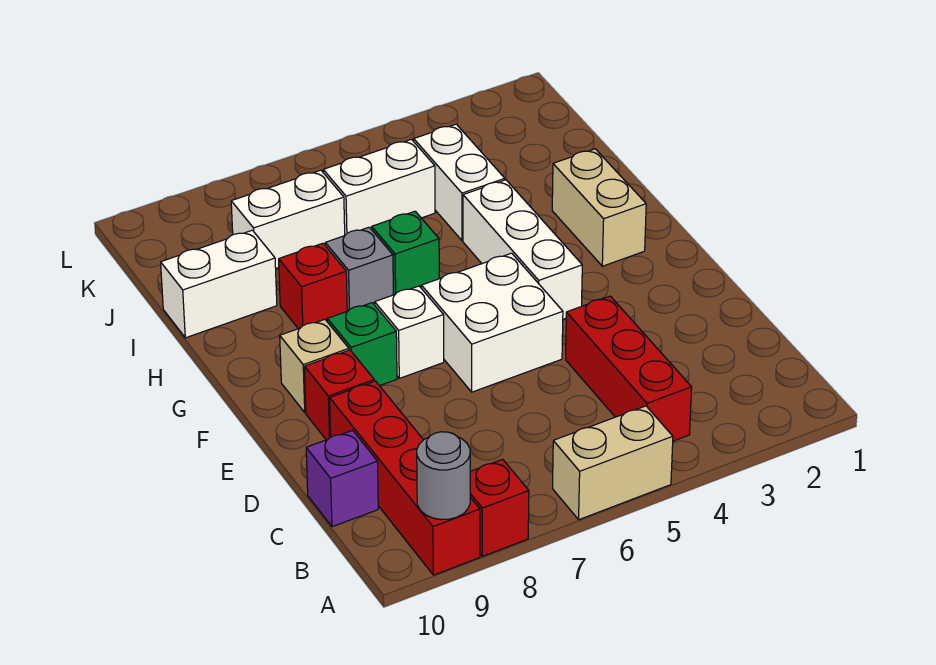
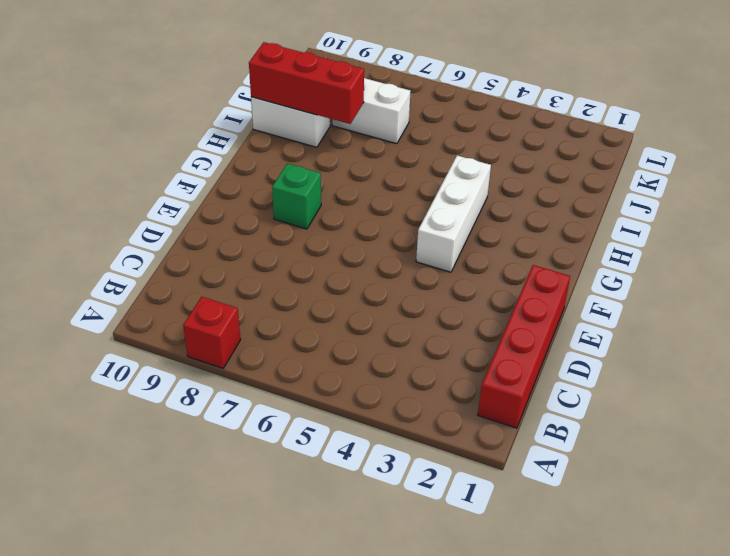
red 1x4 brick [478,265,570,428] -> red 1x4 brick moved to [330,381,480,575]
red 1x3 brick [249,42,364,124] -> red 1x3 brick turned to [566,296,692,441]
none -> tan 1x2 brick [553,406,673,520]
none -> purple 1x1 brick [306,430,378,527]
none -> white 2x2 brick [421,253,563,392]

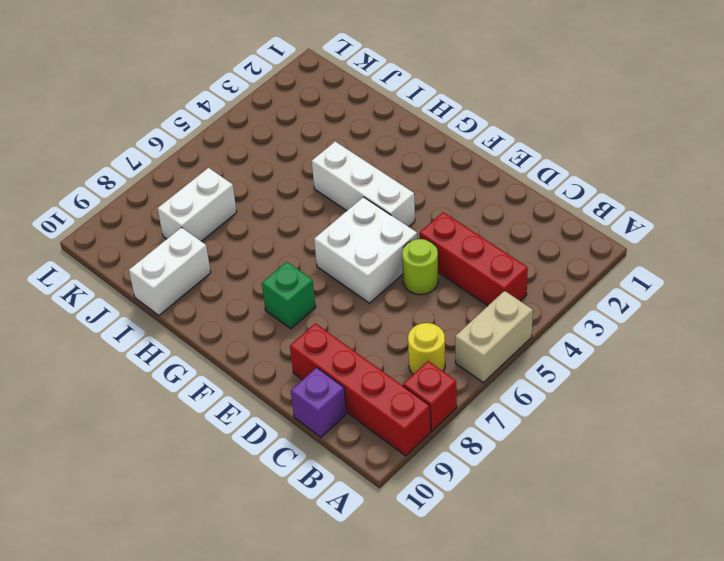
yellow 1x1 round brick [408,323,445,374] -> none
lime 1x1 round brick [402,239,438,295] -> none
none -> red 1x1 brick [304,350,374,440]
none -> white 1x1 brick [375,286,444,378]
none -> tan 1x1 brick [280,319,349,413]

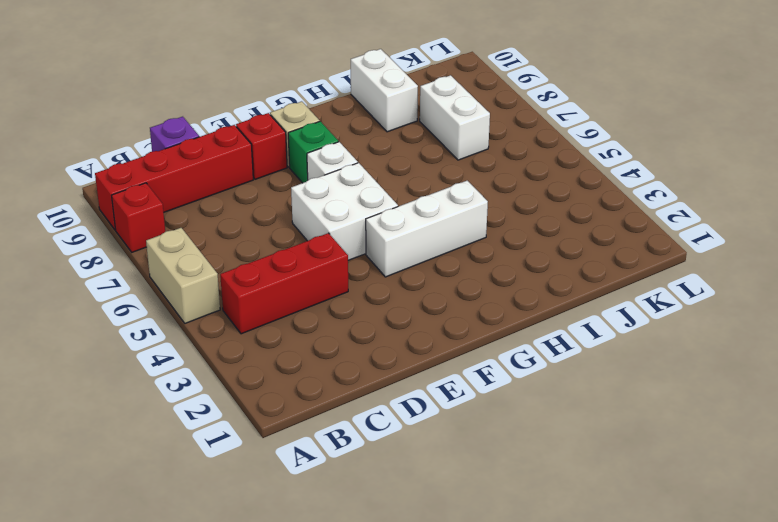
none -> tan 1x2 brick [552,149,646,266]
none -> green 1x1 brick [372,211,439,295]
none -> grey 1x1 brick [325,227,393,311]

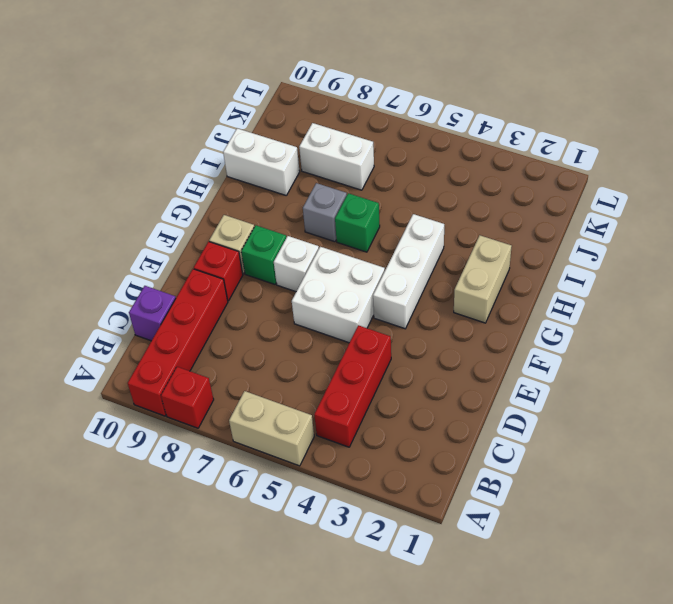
none -> red 1x1 brick [279,243,347,329]
none -> white 1x2 brick [414,124,505,241]
none -> white 1x2 brick [323,139,435,235]

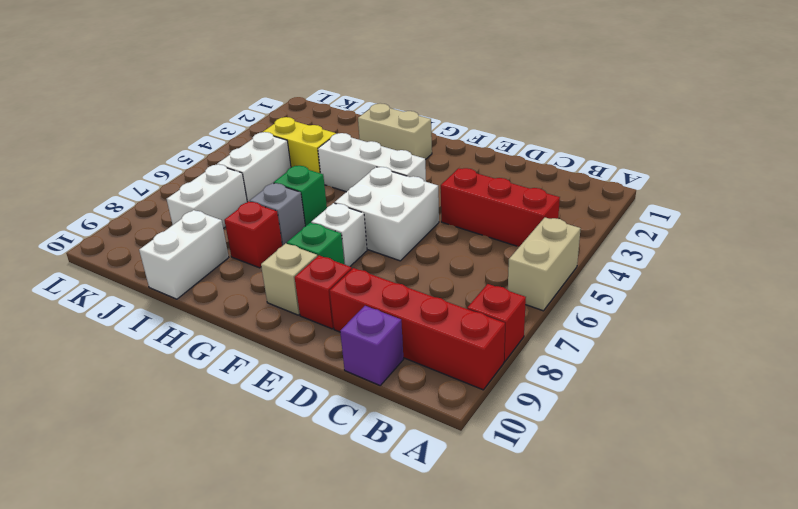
yellow 1x2 brick [263,117,336,173] -> white 1x2 brick [414,124,505,241]
none -> grey 1x1 round brick [417,432,470,519]

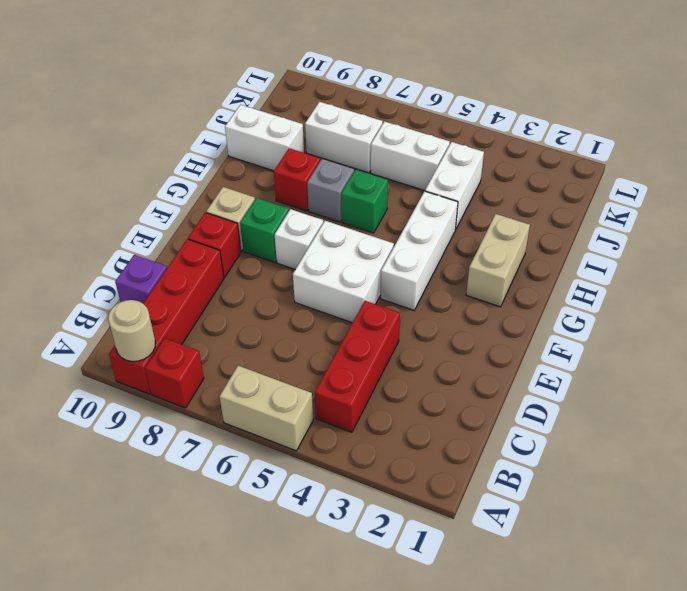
tan 1x1 round brick [108,300,155,362] -> grey 1x1 round brick [417,432,470,519]

